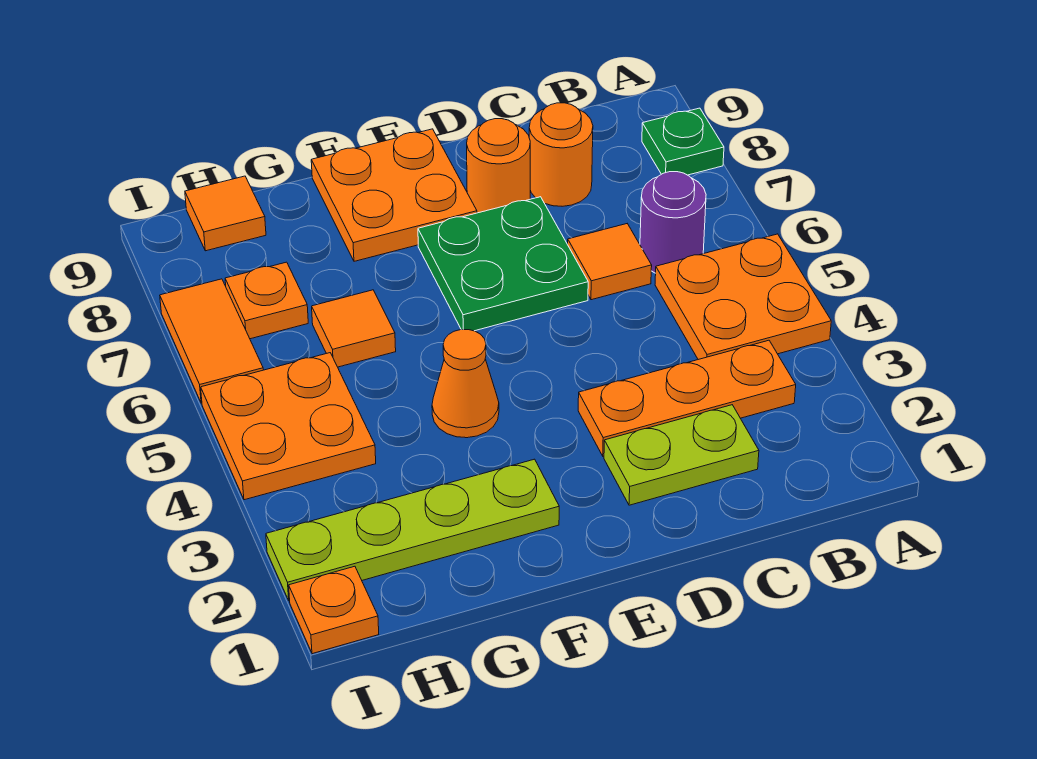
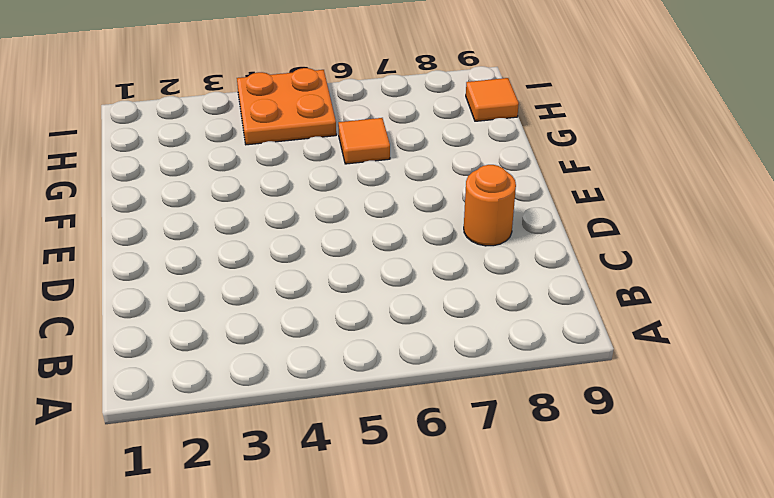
none -> orange 2x2 plate [655,234,831,360]
none -> green 1x1 plate [642,108,724,175]
none -> orange 1x3 plate [578,340,796,456]

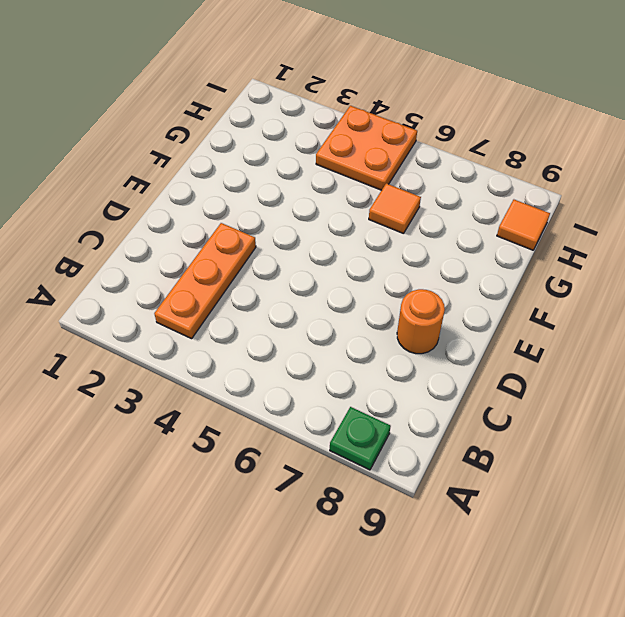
none -> orange 2x2 plate [655,234,831,360]
none -> purple 1x1 round brick [640,172,706,273]
none -> lime 1x2 plate [604,405,759,505]

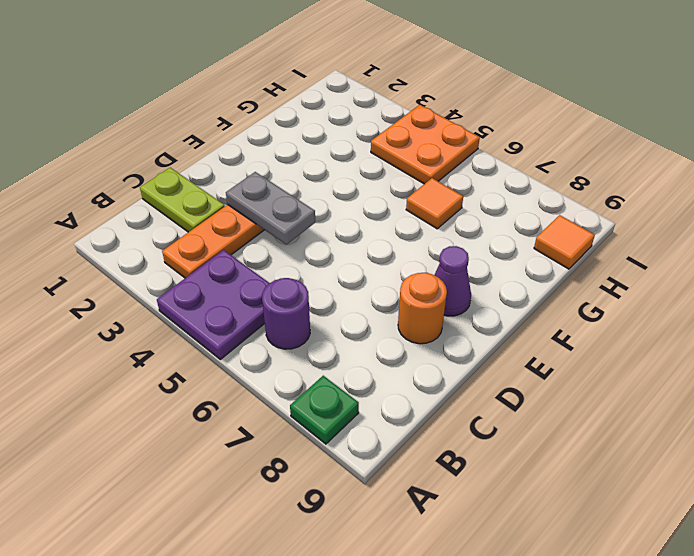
purple 2x2 plate [157,250,269,359] -> orange 2x2 plate [655,234,831,360]
lime 1x2 plate [140,168,225,232] -> lime 1x2 plate turned to [604,405,759,505]
grey 1x2 plate [226,172,315,245] -> none
purple 1x1 cone [434,246,471,316] -> orange 2x2 plate [311,129,477,261]
none -> orange 1x1 tile [568,224,652,300]
none -> orange 1x1 round brick [529,103,593,206]
none -> green 2x2 plate [418,197,588,331]

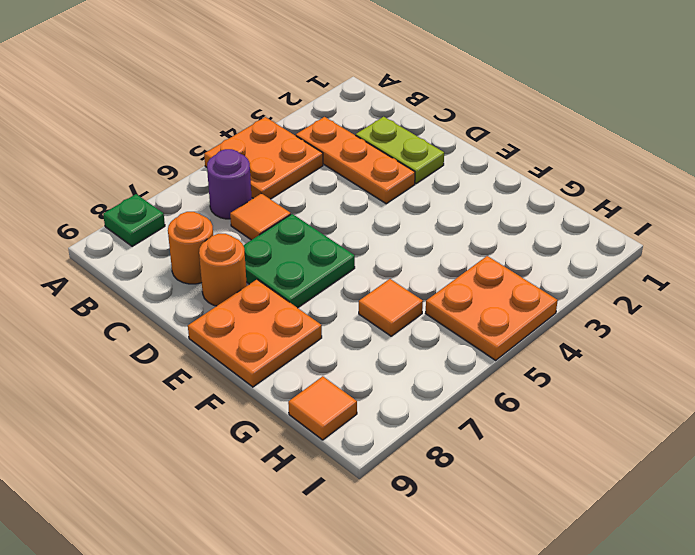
none -> lime 1x4 plate [266,459,559,601]
none -> orange 1x1 cone [432,330,499,438]
none -> orange 1x1 plate [225,262,308,339]

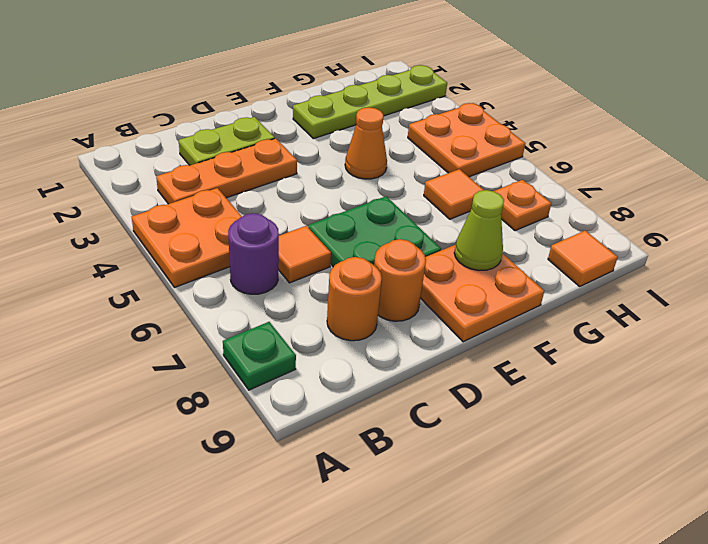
lime 1x1 cone [454,190,504,270] -> none
none -> orange 1x1 plate [289,566,379,654]
none -> orange 1x2 tile [160,279,263,403]

